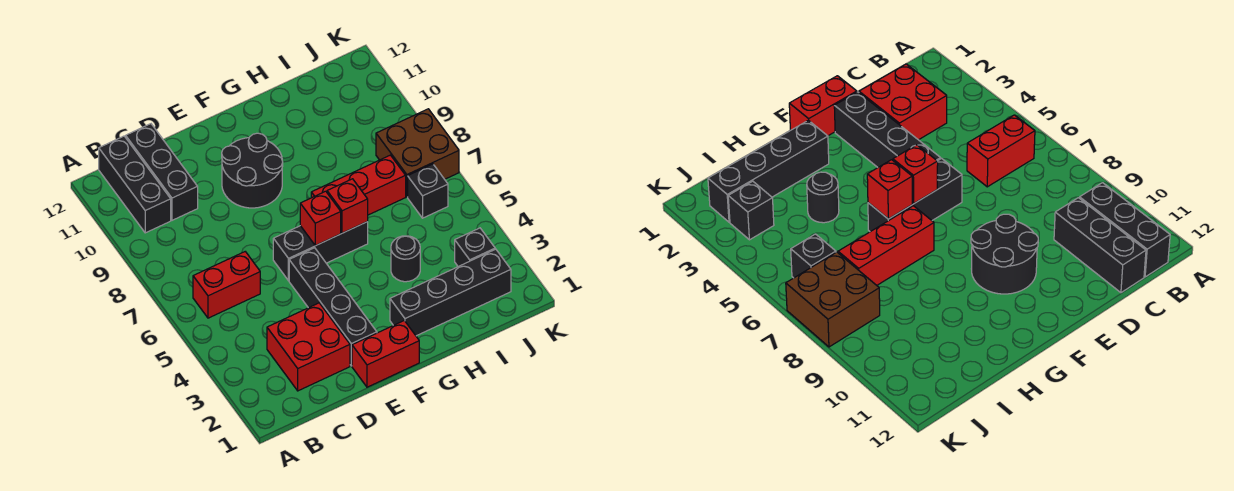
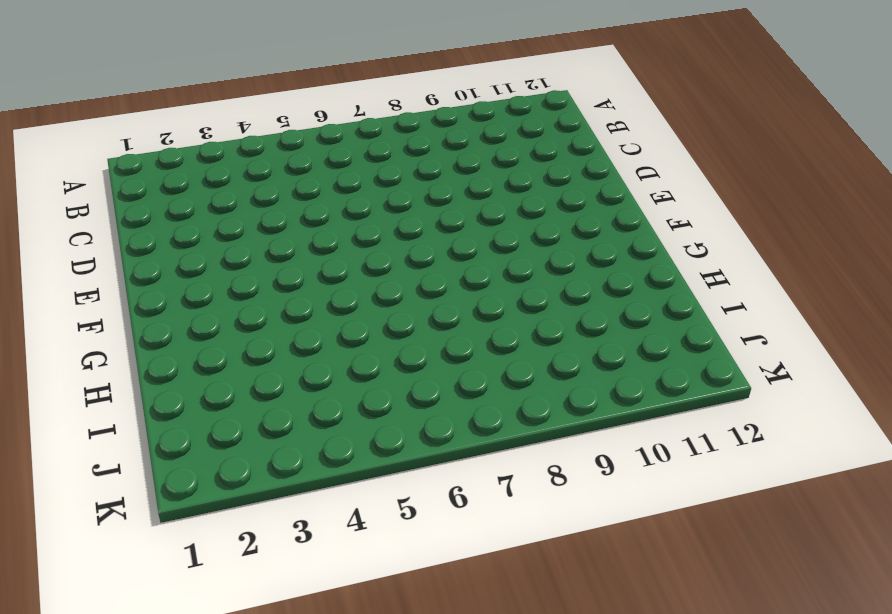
none -> red 1x2 brick [193,252,260,318]
none -> black 1x3 brick [99,136,171,233]
none -> red 2x2 brick [267,303,350,391]

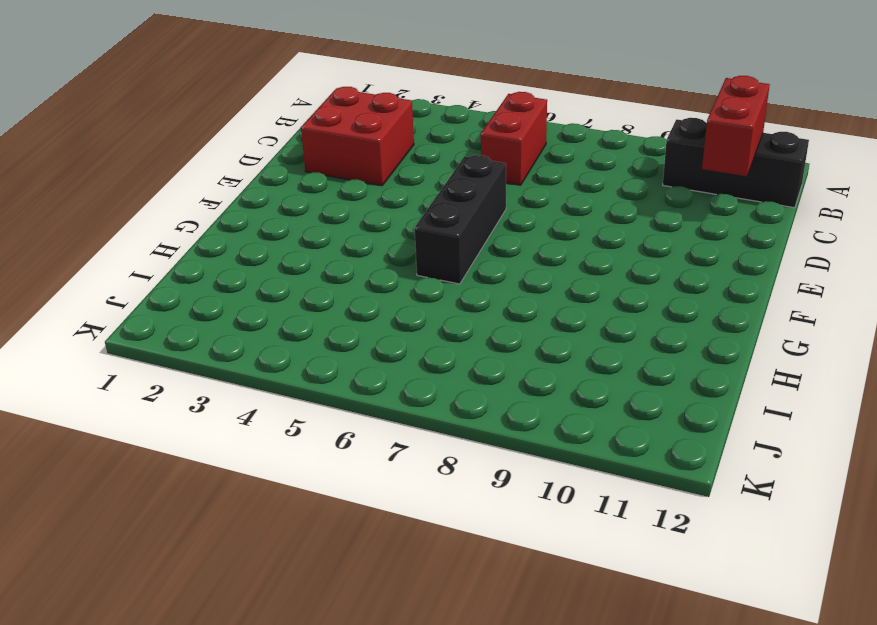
red 1x2 brick [702,76,770,176] -> red 1x2 brick moved to [352,321,419,387]
none -> black 1x3 brick [126,124,198,220]
none -> black 1x4 brick [289,248,377,366]
none -> black 2x2 round brick [222,133,283,208]

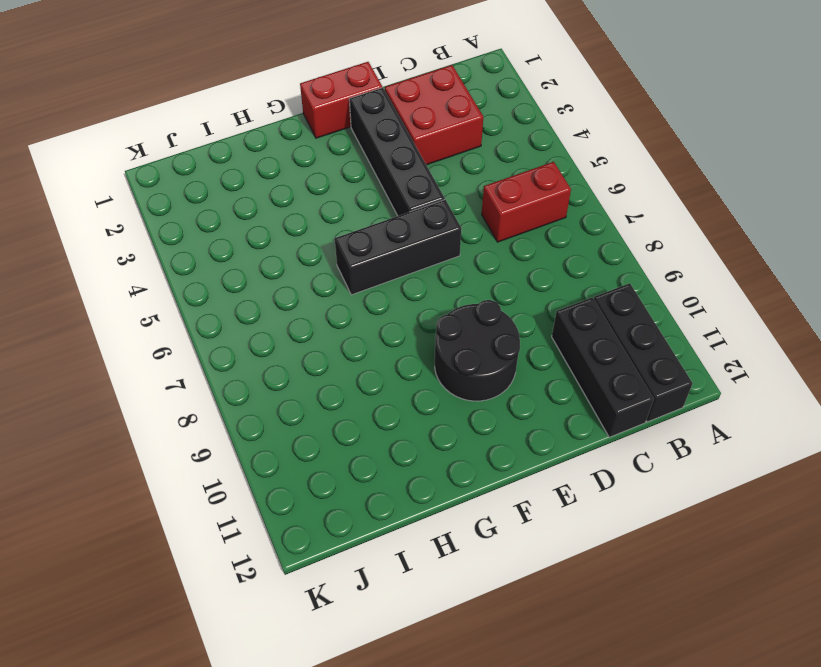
none -> black 1x4 brick [390,249,511,336]
none -> red 1x3 brick [311,155,406,215]
none -> black 1x1 round brick [391,236,420,282]

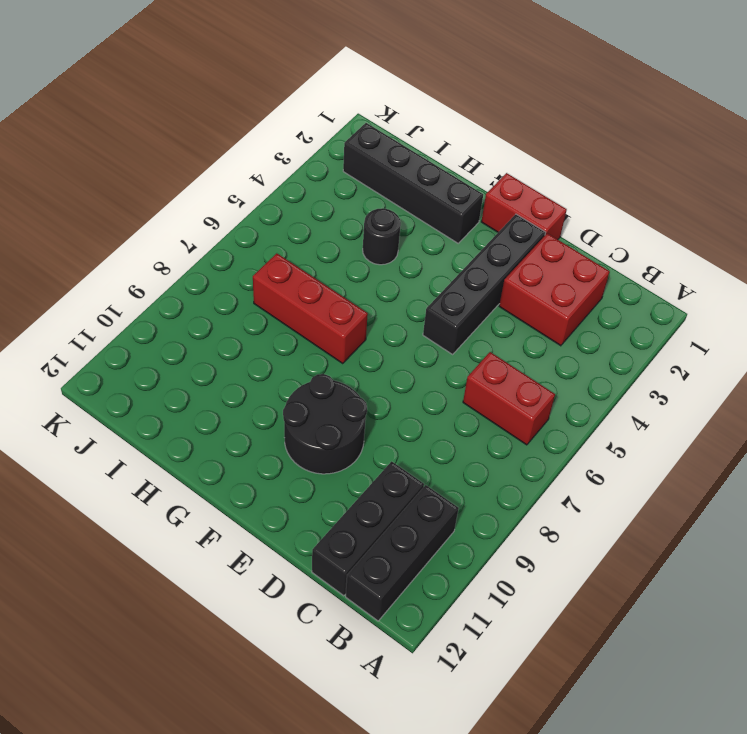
none -> black 1x3 brick [273,222,368,281]
none -> black 1x1 brick [455,228,495,267]
none -> black 1x1 brick [408,164,448,218]

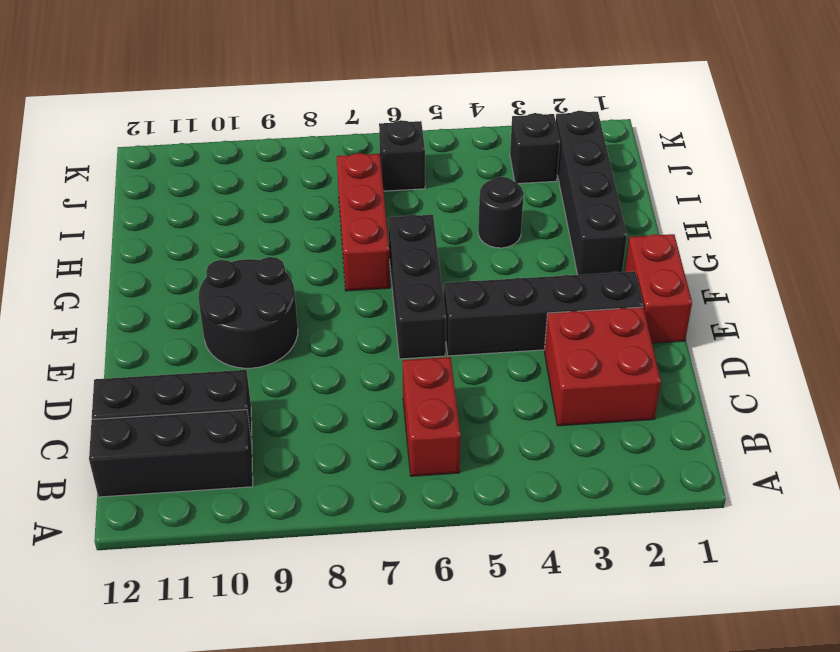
none -> brown 2x2 brick [376,109,459,197]
none -> red 1x1 brick [300,191,341,246]
none -> red 1x1 brick [327,179,368,233]

